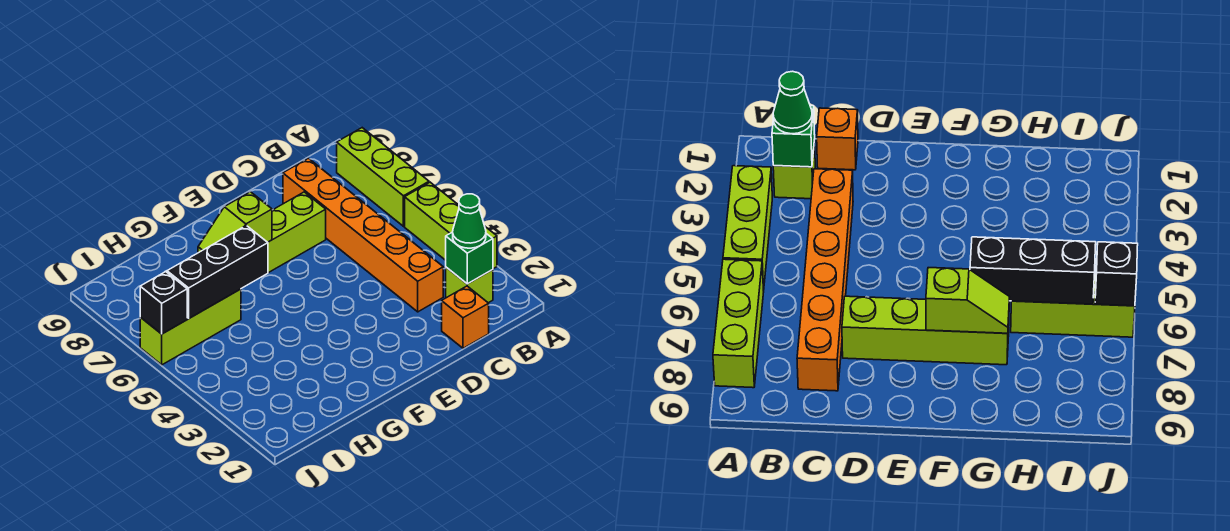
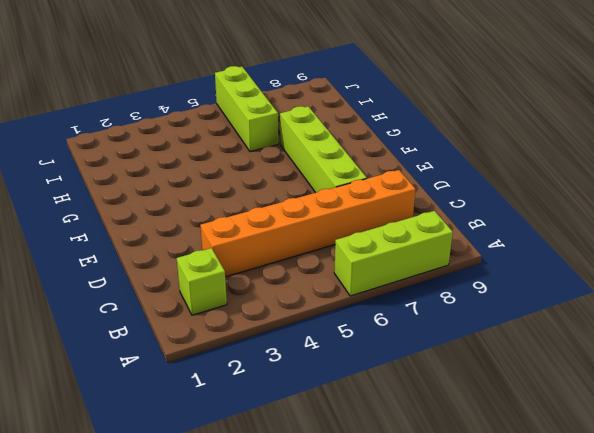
none -> lime 1x3 brick [405,182,497,269]
none -> orange 1x1 brick [442,286,489,348]
none -> green 1x1 brick [446,232,493,284]

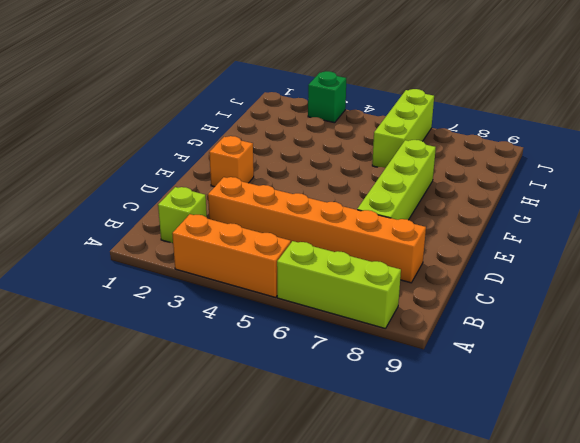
orange 1x3 brick [172,214,291,297] -> lime 1x3 brick [405,182,497,269]
orange 1x1 brick [209,136,254,187] -> orange 1x1 brick moved to [442,286,489,348]
green 1x1 brick [308,71,346,123] -> green 1x1 brick moved to [446,232,493,284]
none -> lime 1x2 slope [198,192,272,253]
none -> black 1x3 brick [167,225,268,318]
none -> black 1x1 brick [140,272,187,334]

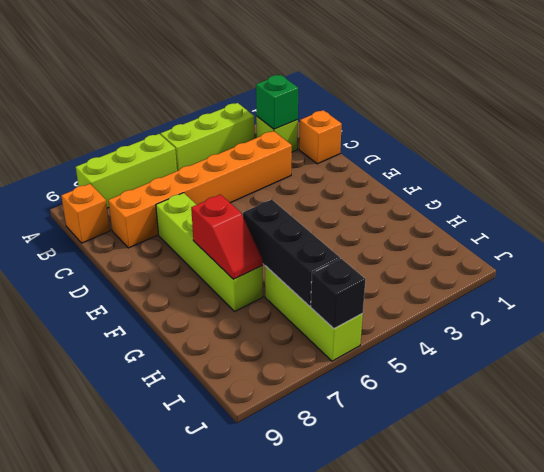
orange 1x1 brick [61,184,110,243] -> none
red 1x2 slope [191,195,263,279] -> lime 1x2 slope [198,192,272,253]
none -> green 1x1 cone [453,194,486,248]

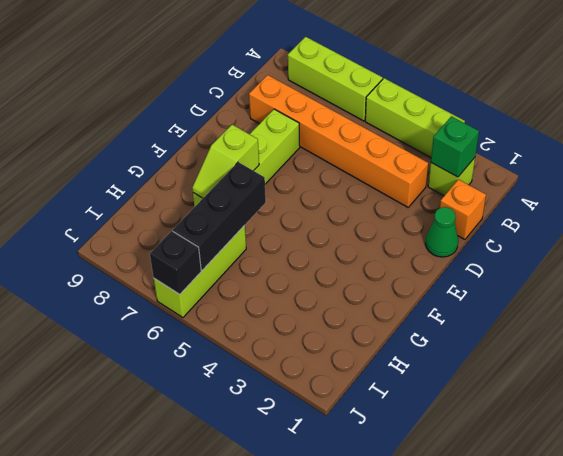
green 1x1 cone [425,207,458,257] -> green 1x1 cone moved to [453,194,486,248]

